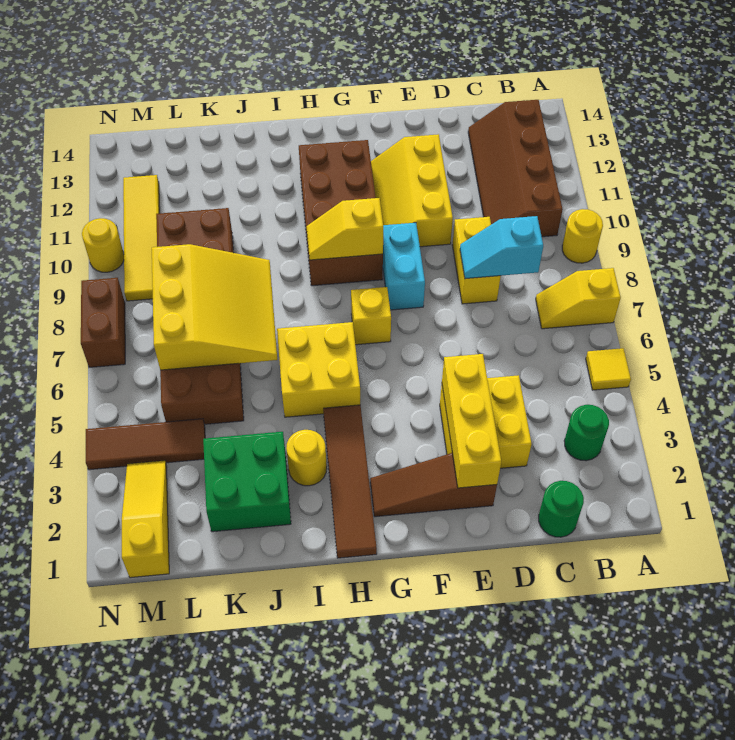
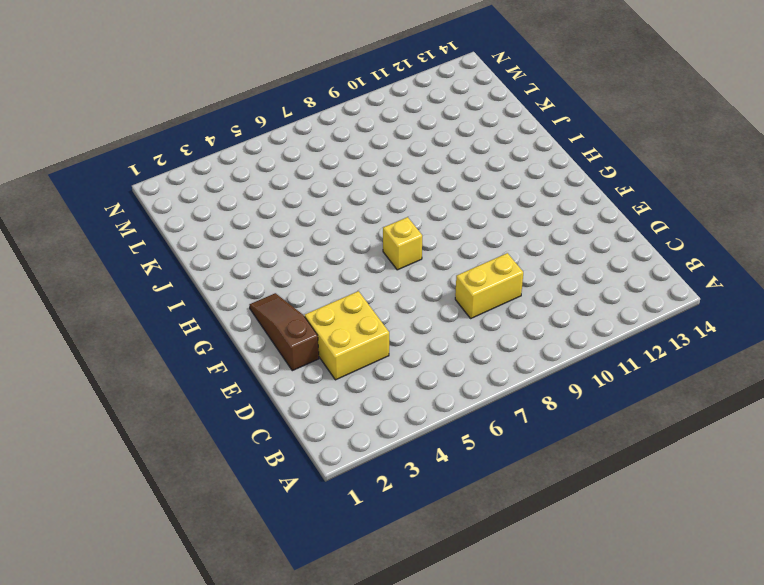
none -> yellow 1x1 tile [586,348,631,390]
none -> yellow 1x2 slope [536,268,621,329]
none -> yellow 1x1 round brick [562,209,603,263]

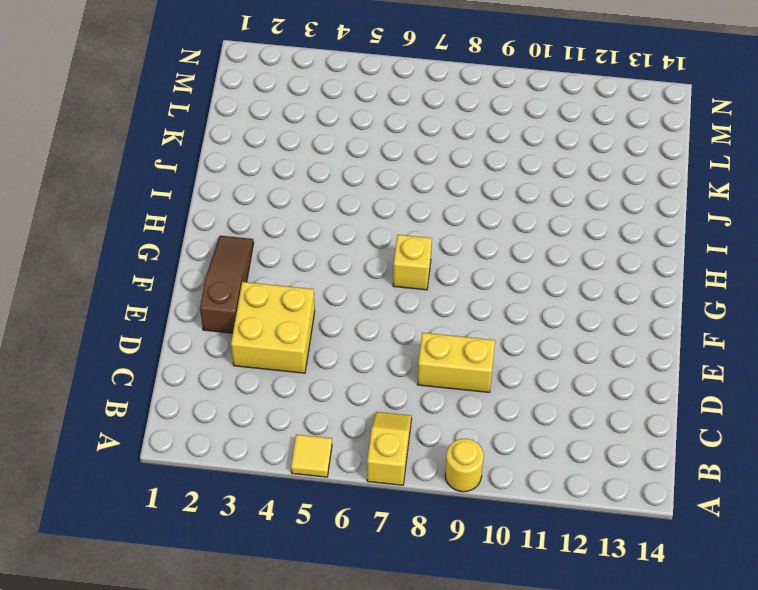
none -> green 1x1 round brick [564,405,609,461]
none -> brown 2x4 slope [468,100,563,237]
none -> green 1x1 round brick [539,481,584,537]

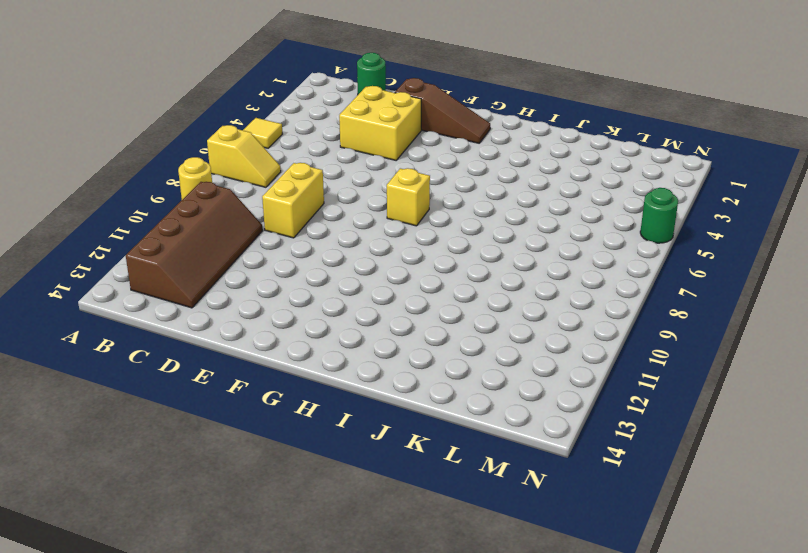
green 1x1 round brick [640,188,678,243] -> green 1x1 round brick moved to [564,405,609,461]
none -> yellow 2x3 slope [371,134,453,247]
none -> cyan 1x2 brick [383,223,425,310]
none -> brown 2x4 brick [299,140,383,286]

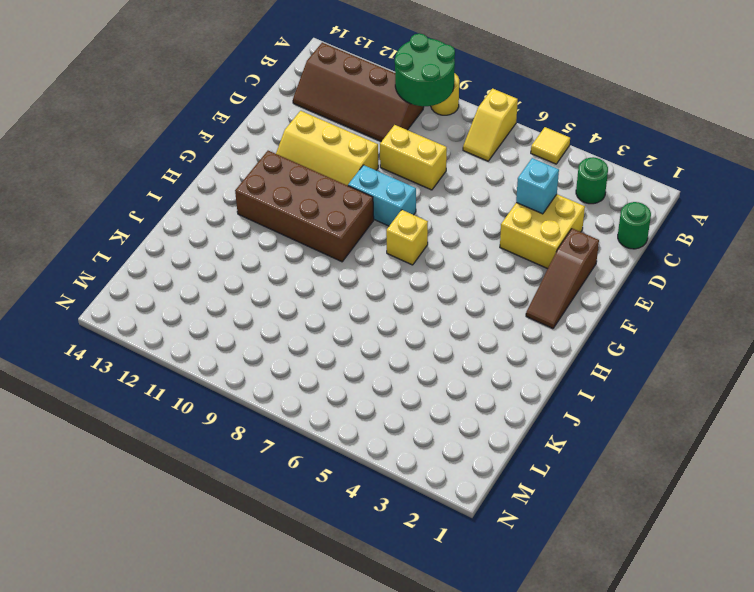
green 2x2 round brick [395,34,455,106] -> none
cyan 1x1 brick [516,158,559,214] -> none
none -> brown 1x4 tile [323,405,377,558]
none -> yellow 2x2 brick [277,322,360,417]
none -> yellow 1x1 round brick [286,430,327,486]

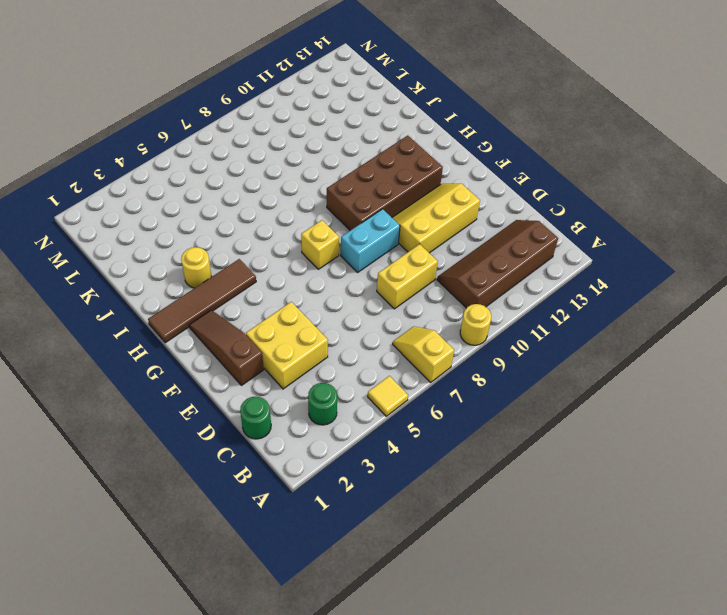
none -> yellow 2x2 brick [277,322,360,417]
none -> green 2x2 brick [203,432,291,532]
none -> brown 2x6 brick [156,208,244,424]

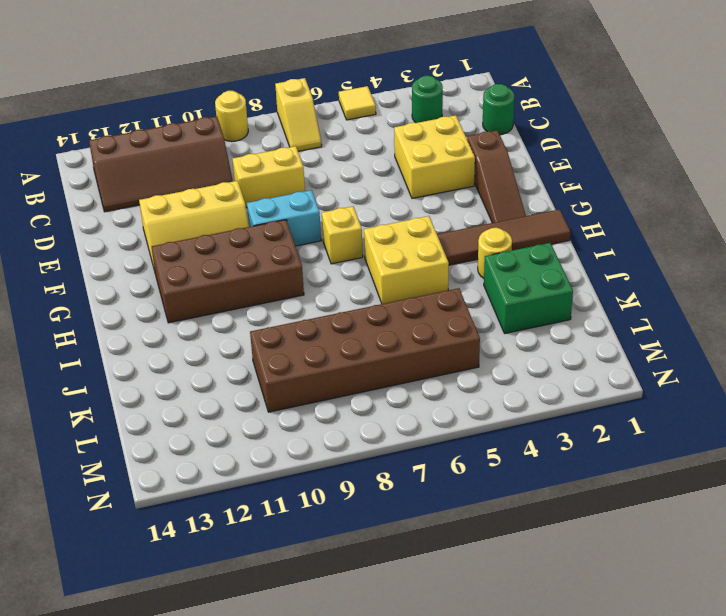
none -> brown 1x3 tile [86,419,205,470]
none -> yellow 1x3 slope [122,461,169,578]
none -> yellow 1x4 tile [123,175,160,301]

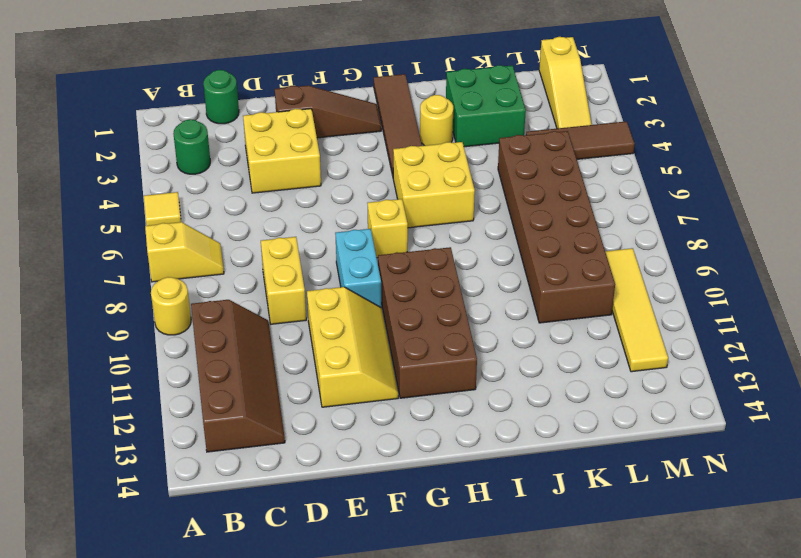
none -> brown 1x2 brick [81,278,125,367]
none -> yellow 1x1 round brick [82,218,124,272]
none -> cyan 1x2 slope [460,216,543,279]

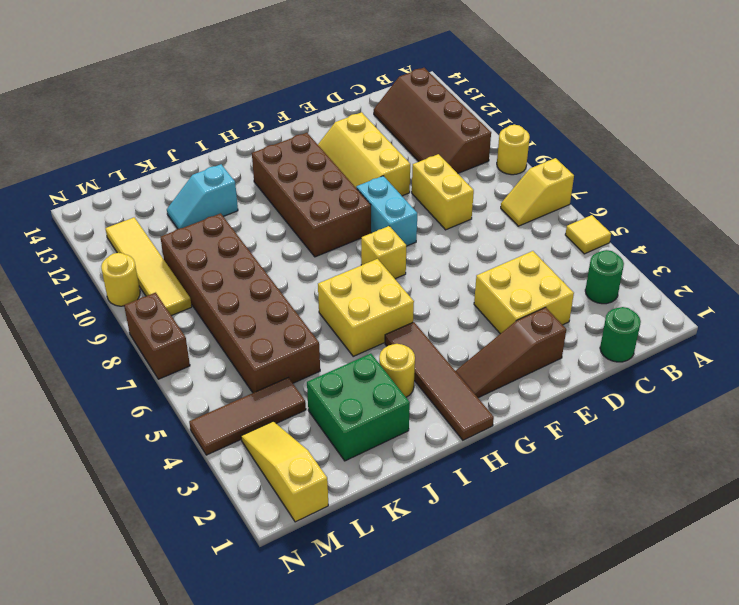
cyan 1x2 slope [167,164,238,229] -> cyan 1x2 slope moved to [460,216,543,279]
none -> yellow 1x3 brick [442,354,501,488]
none -> yellow 1x2 slope [306,198,383,260]
none -> yellow 3x3 slope [152,244,277,370]

